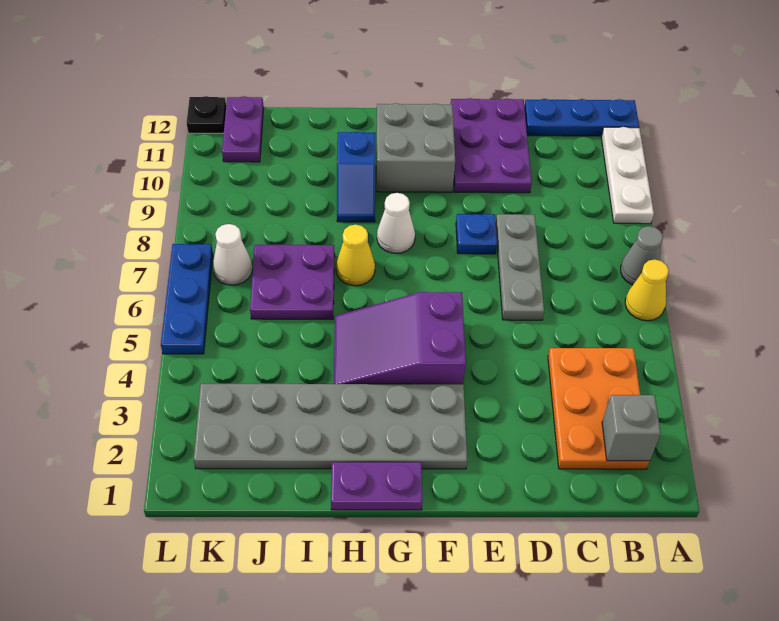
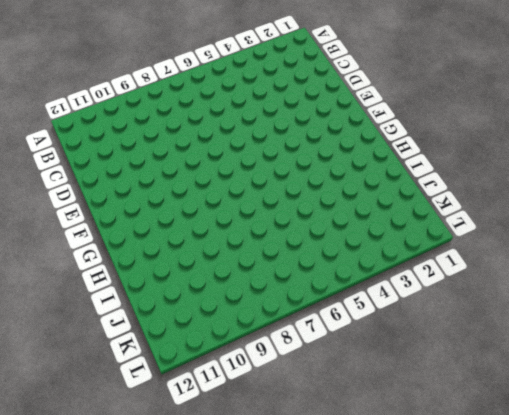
none -> yellow 1x1 cone [625,259,669,321]
none -> grey 1x1 cone [621,226,663,285]
none -> white 1x3 plate [601,127,654,224]

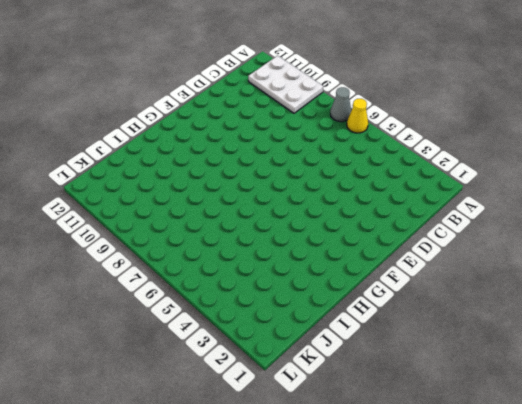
white 2x3 plate [248,56,323,113] -> white 1x3 plate [601,127,654,224]
none -> blue 1x3 plate [524,99,639,136]
none -> orange 2x3 plate [548,348,650,469]
none -> grey 1x3 plate [496,214,544,320]

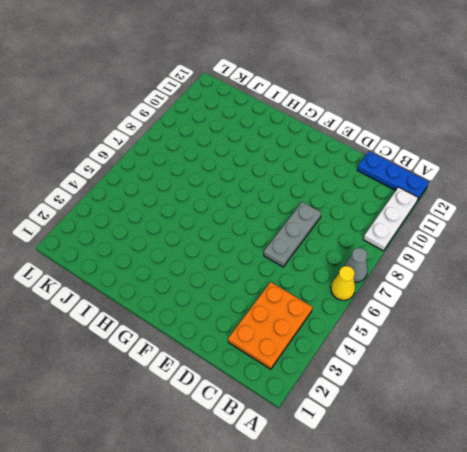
none -> purple 2x3 plate [451,98,532,193]
none -> blue 1x1 plate [456,214,497,254]
none -> grey 2x6 plate [194,384,467,469]

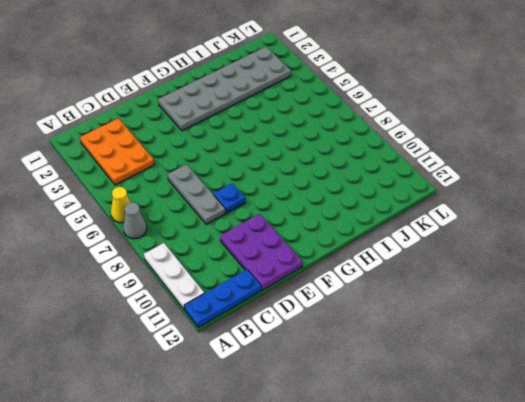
none -> purple 2x3 slope [334,292,466,384]
none -> grey 2x2 brick [377,103,455,192]
none -> purple 1x2 plate [331,462,423,510]

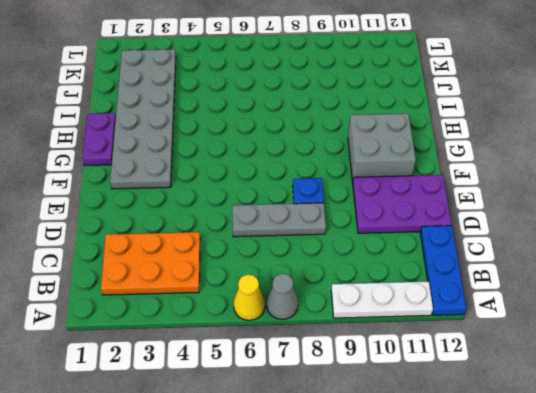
none -> purple 2x3 slope [334,292,466,384]
none -> white 1x1 cone [377,193,415,253]
none -> yellow 1x1 cone [336,225,375,286]

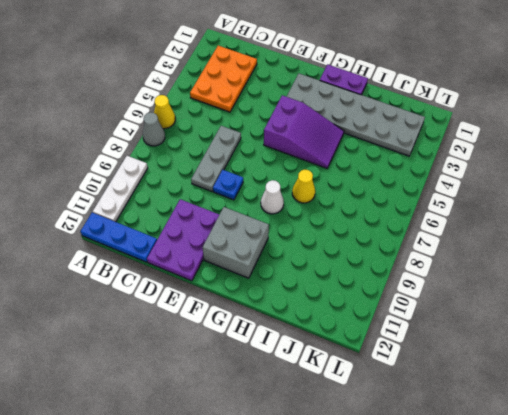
none -> blue 1x2 slope [337,132,375,222]
none -> purple 2x2 plate [250,245,335,319]
none -> white 1x1 cone [213,224,253,285]

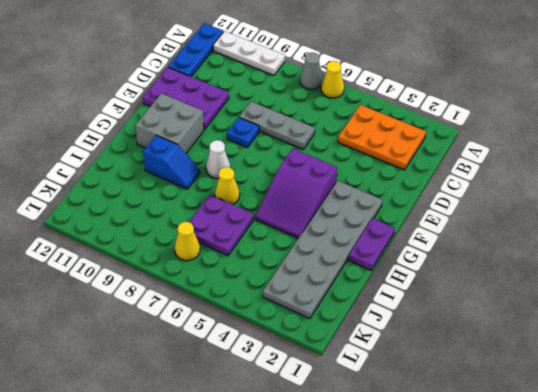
yellow 1x1 cone [175,222,200,261] -> white 1x1 cone [213,224,253,285]
none -> purple 1x2 plate [222,96,264,162]
none -> blue 1x3 plate [161,244,213,354]
none -> black 1x1 plate [187,96,226,133]

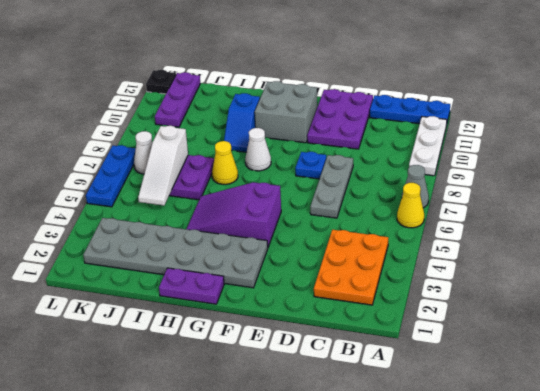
white 1x3 slope [138,126,188,206] -> none
purple 1x3 plate [155,72,200,127] -> purple 1x2 plate [222,96,264,162]
none -> grey 1x1 brick [602,395,661,461]

